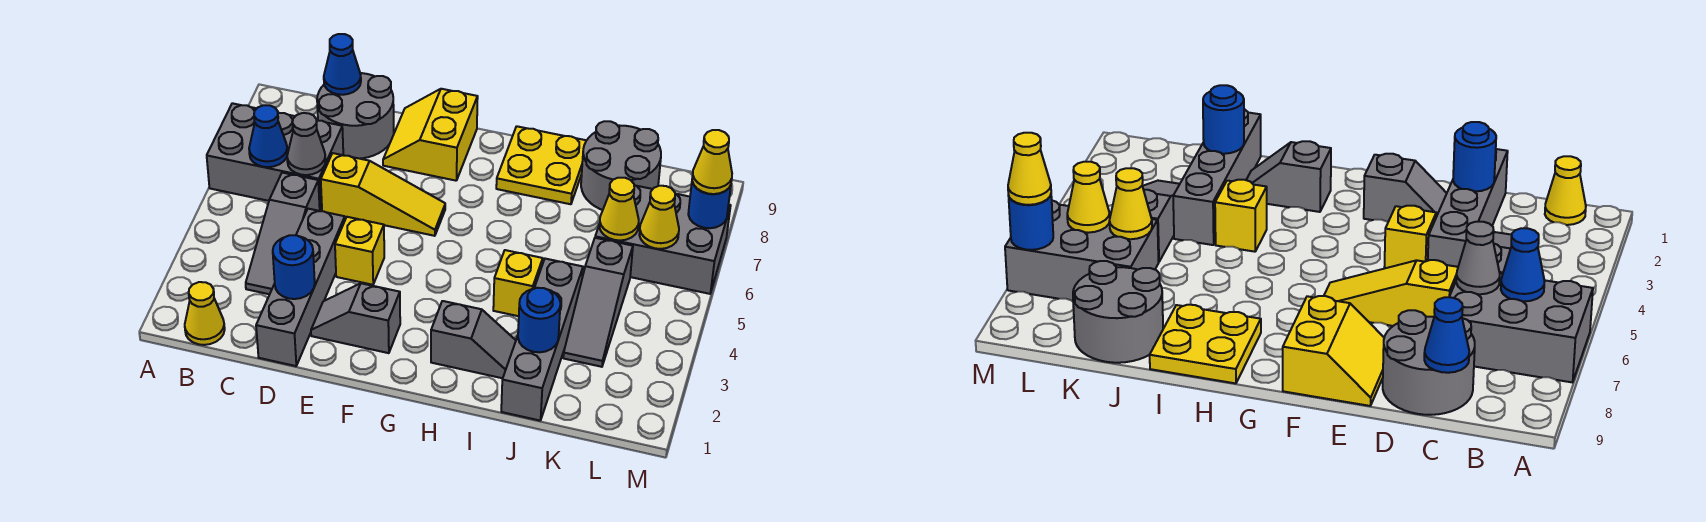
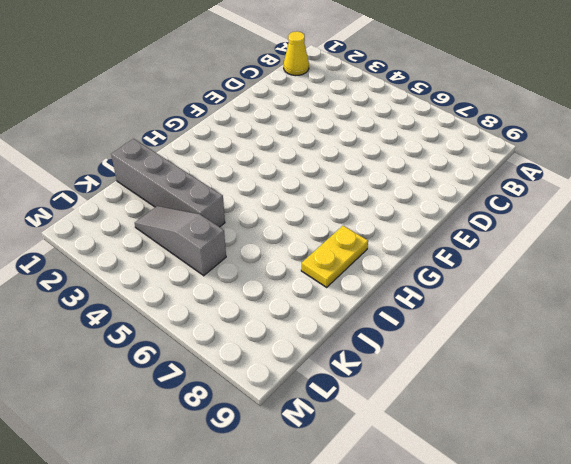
yellow 1x2 plate [301,226,368,287] -> yellow 2x2 plate [496,126,587,204]
none -> grey 2x3 brick [207,103,343,211]
none -> grey 1x3 slope [246,173,320,294]
none -> grey 2x2 round brick [317,73,394,159]

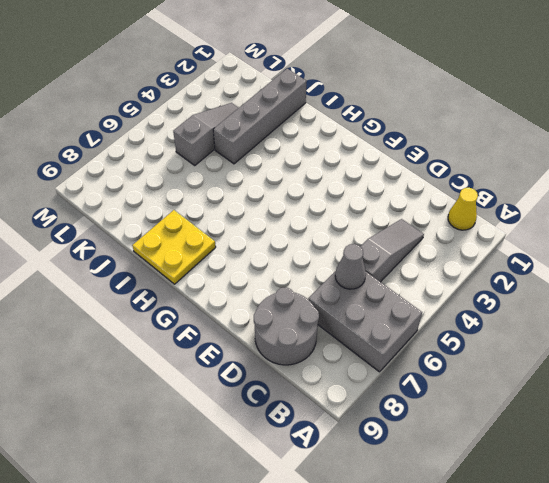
none -> grey 1x4 brick [256,209,345,366]
none -> yellow 1x3 slope [321,153,445,236]
none -> grey 1x2 slope [311,283,400,353]

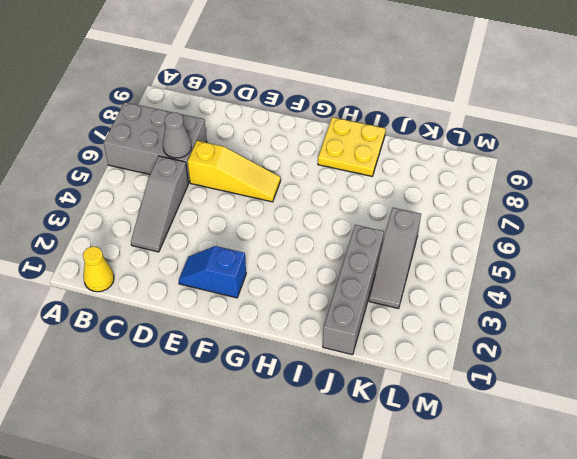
blue 1x2 slope [179,246,246,298] -> grey 1x2 slope [311,283,400,353]
none -> grey 2x2 round brick [317,73,394,159]
none -> grey 1x4 brick [256,209,345,366]
none -> yellow 1x1 brick [335,217,384,285]

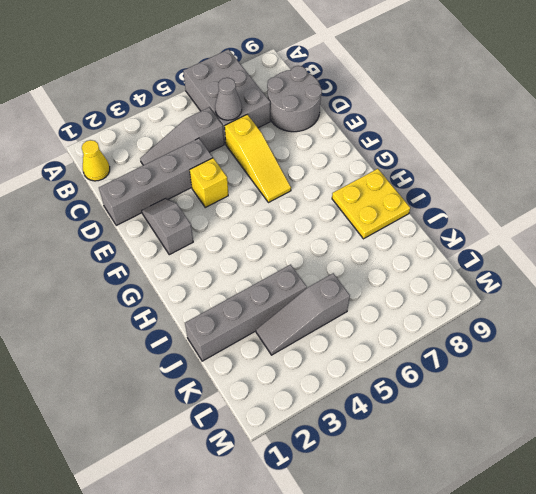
none -> yellow 2x2 slope [383,89,478,181]
none -> grey 1x2 slope [431,301,516,378]
none -> yellow 1x1 brick [493,250,543,316]

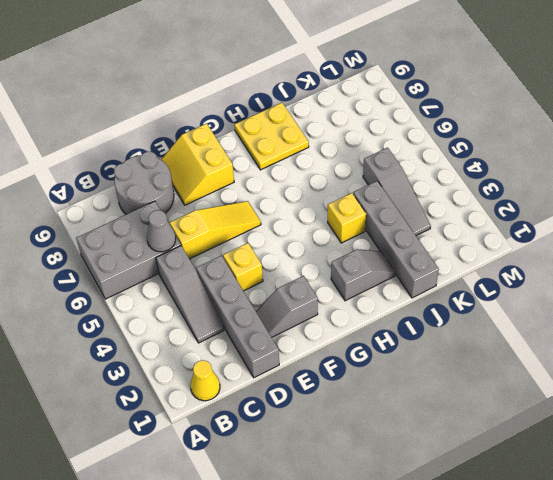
none -> grey 2x2 round brick [581,121,661,210]
none -> grey 2x3 brick [595,185,731,294]
none -> blue 1x1 cone [249,105,288,167]

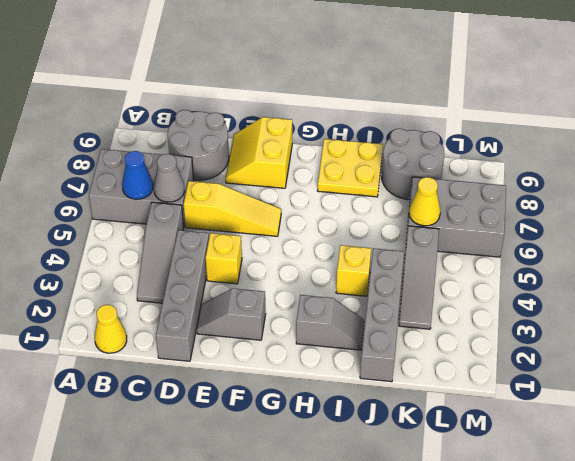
none -> blue 1x1 cone [324,34,361,95]
none -> blue 1x1 round brick [273,235,315,299]
none -> blue 1x1 round brick [518,288,560,352]

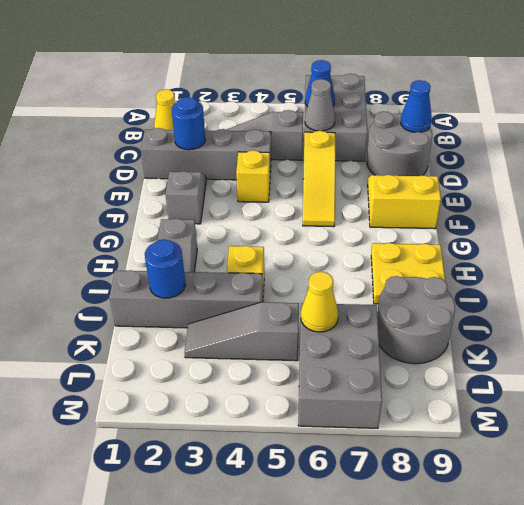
none -> yellow 1x1 cone [639,186,679,249]
none -> blue 1x1 round brick [688,182,731,228]
none -> yellow 1x1 cone [692,130,732,194]

